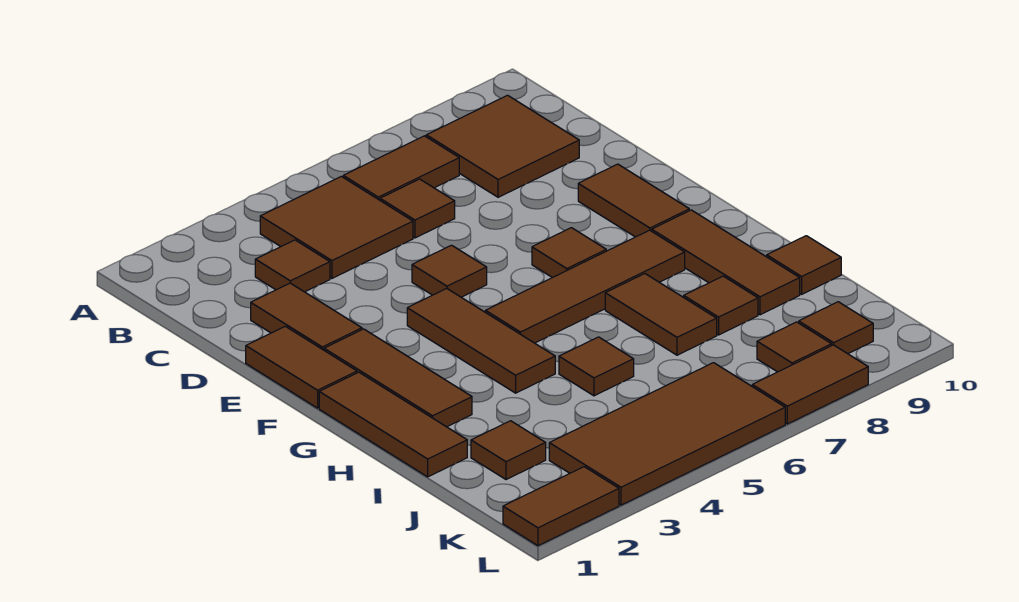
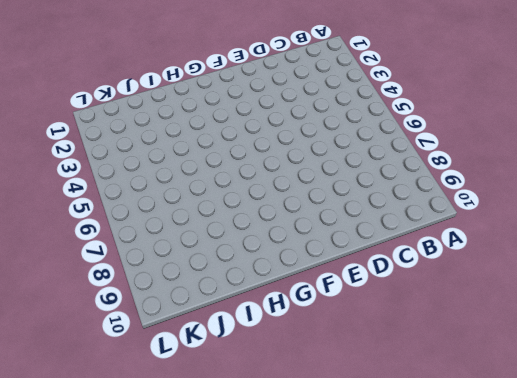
none -> brown 2x2 tile [260,176,413,278]
none -> brown 1x2 tile [343,136,459,200]
none -> brown 2x2 tile [426,95,579,197]

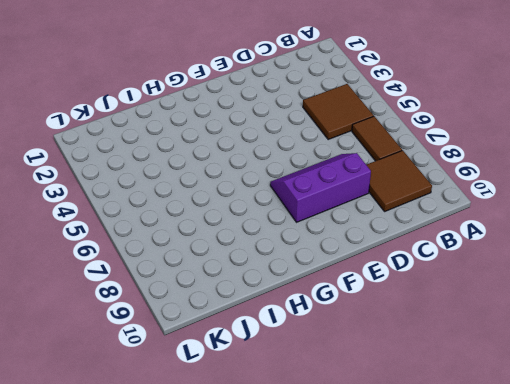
purple 2x3 slope [270,153,371,222] -> brown 1x1 tile [532,228,606,278]
none -> brown 1x1 tile [255,240,330,292]
none -> brown 1x1 tile [380,179,455,238]
none -> brown 1x2 tile [251,283,362,350]

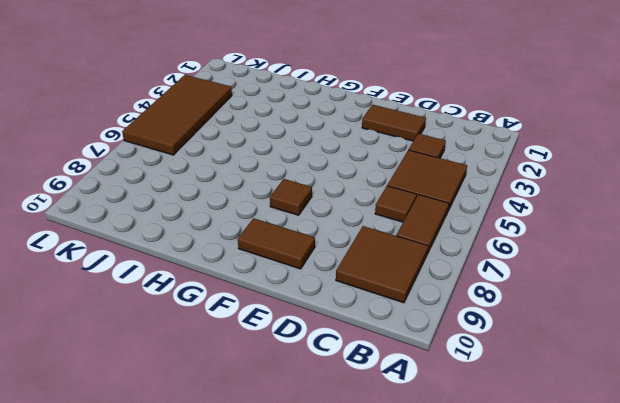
none -> brown 1x2 tile [246,326,357,408]
none -> brown 1x1 tile [412,245,487,297]
none -> brown 1x3 tile [324,329,472,427]

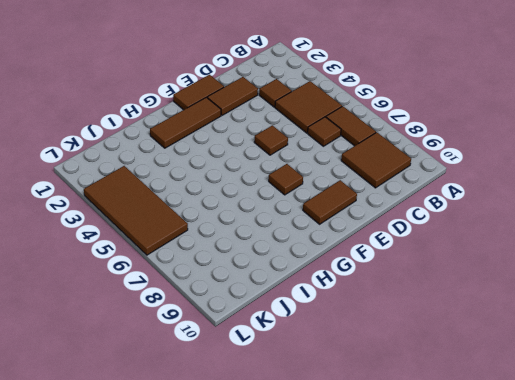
none -> brown 1x3 tile [407,288,555,393]
none -> brown 1x3 tile [319,372,467,477]
none -> brown 1x4 tile [485,230,685,343]

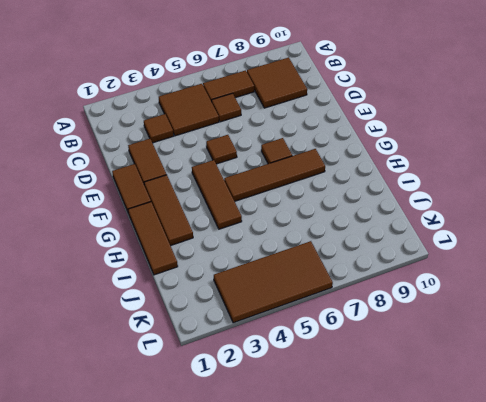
none -> brown 1x2 tile [578,164,689,237]
none -> brown 1x3 tile [652,210,800,315]
none -> brown 1x2 tile [605,274,717,355]

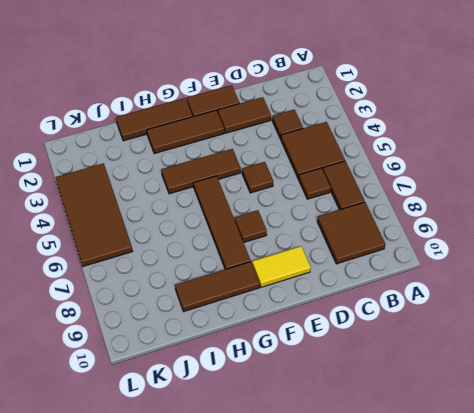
yellow 1x2 tile [252,246,311,287] -> brown 1x2 tile [578,164,689,237]
none -> brown 1x2 tile [605,274,717,355]
none -> brown 1x1 tile [559,337,634,396]
none -> brown 1x1 tile [684,276,758,335]

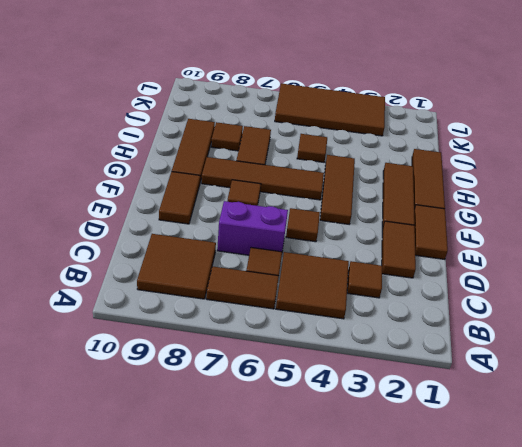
purple 1x2 brick [217,201,288,255] -> none
none -> brown 1x1 tile [767,236,841,294]
none -> brown 1x1 tile [471,421,546,480]
none -> brown 1x1 tile [757,322,832,372]

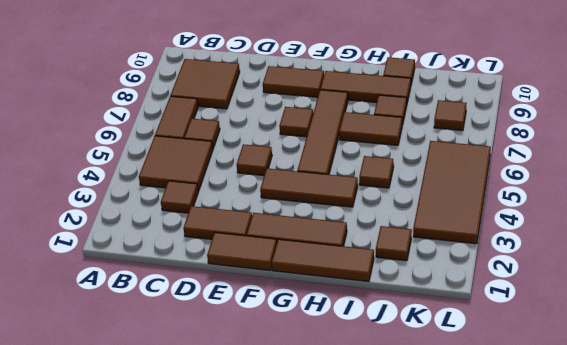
none -> brown 1x1 tile [799,302,873,354]
none -> brown 1x2 tile [503,467,619,546]
none -> brown 1x2 tile [752,345,868,424]

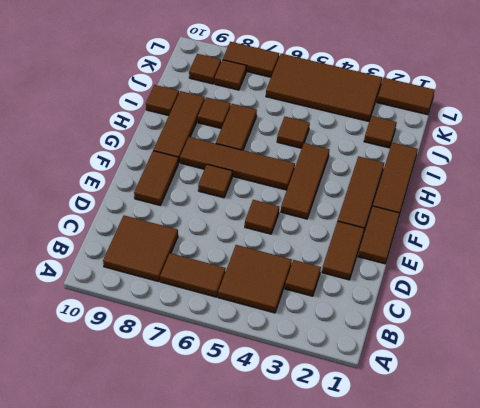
none -> brown 1x1 tile [380,179,455,238]

